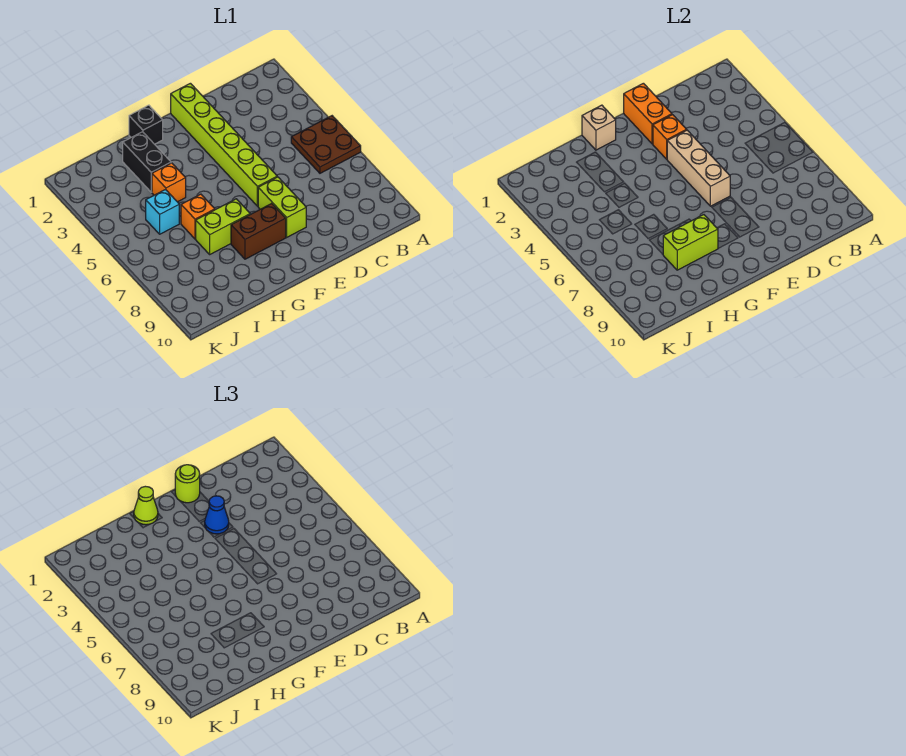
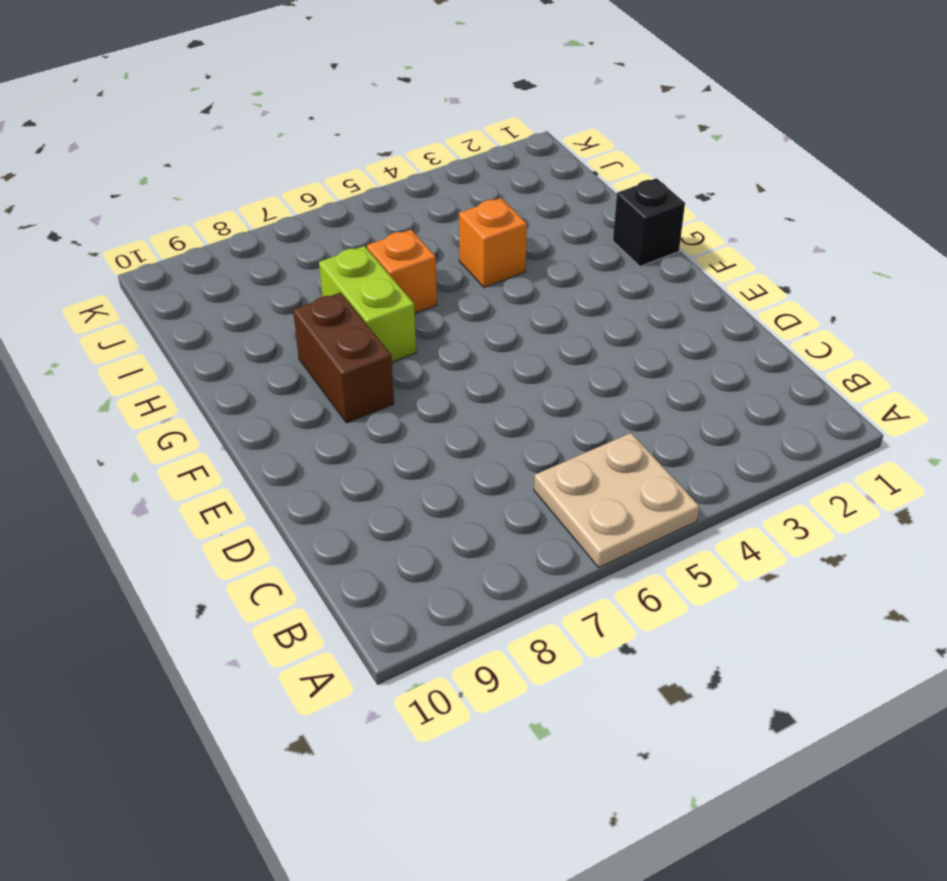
tan 2x2 plate [534,433,699,567] -> brown 2x2 plate [291,116,361,173]
none -> lime 1x6 brick [171,83,277,206]
none -> lime 1x2 brick [258,177,306,237]
none -> black 1x2 brick [123,132,171,192]

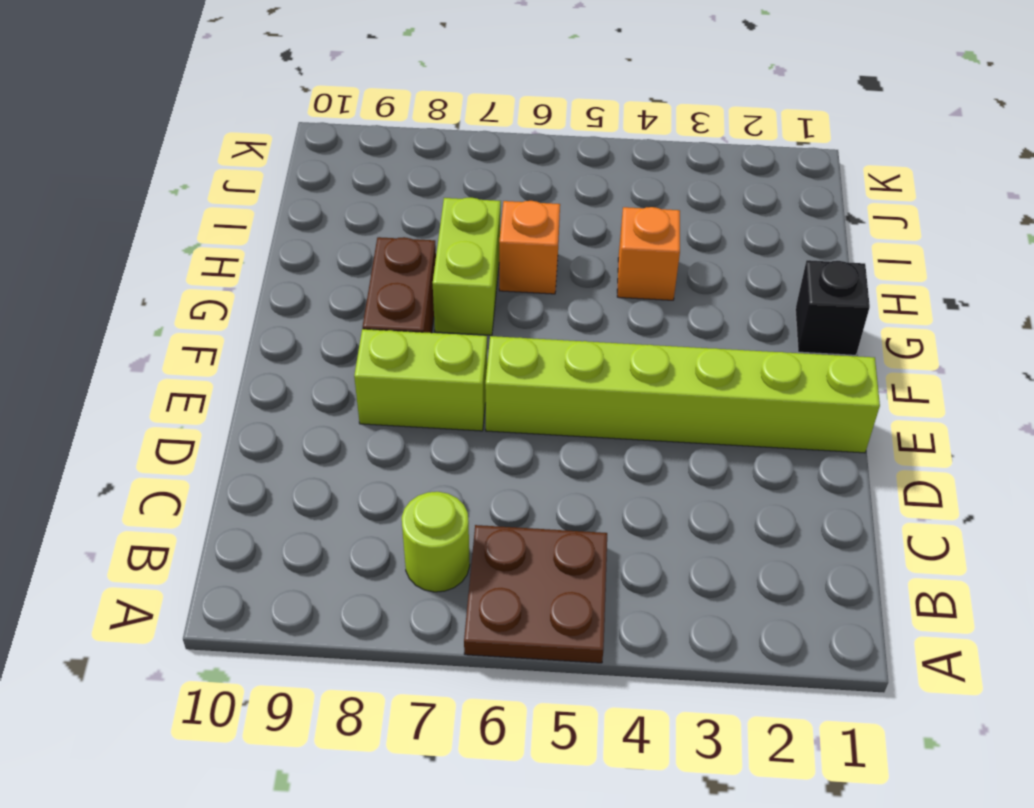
lime 1x1 round brick [402,492,470,592] -> lime 1x1 round brick moved to [175,465,200,503]
none -> black 1x2 brick [123,132,171,192]
none -> cyan 1x1 brick [146,190,179,234]
none -> orange 1x2 brick [624,83,672,144]

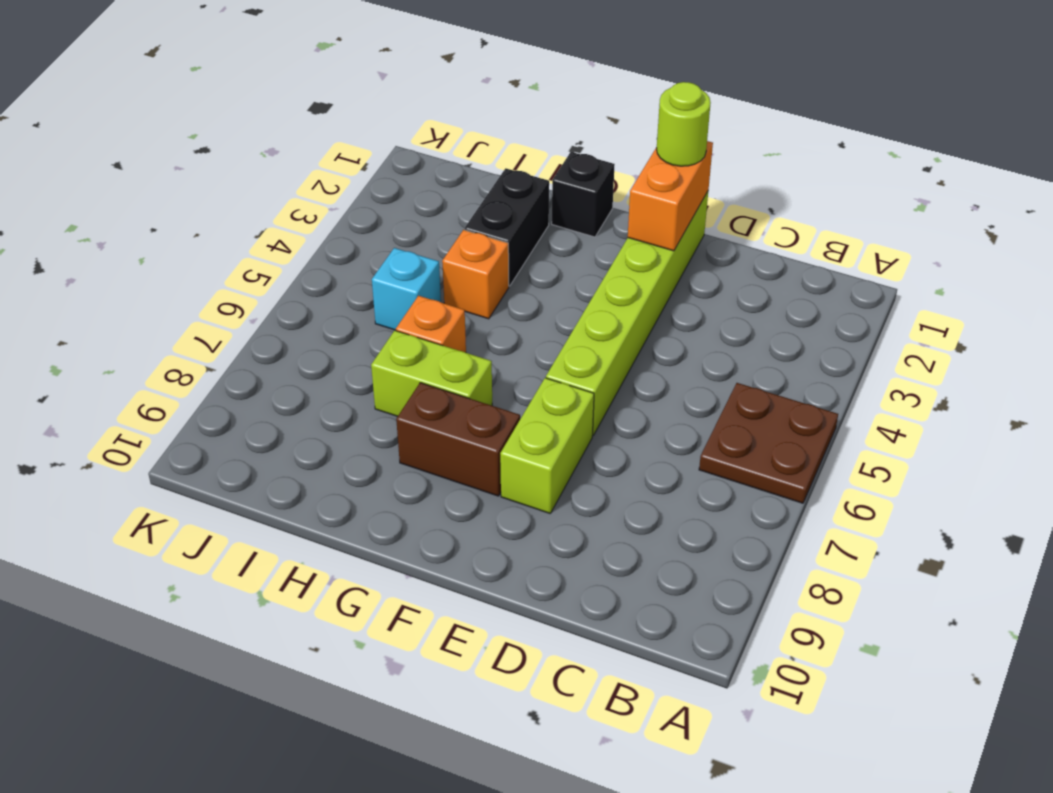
none -> orange 1x1 brick [653,115,687,159]
none -> tan 1x3 brick [667,130,730,206]
none -> tan 1x1 brick [582,105,616,150]

